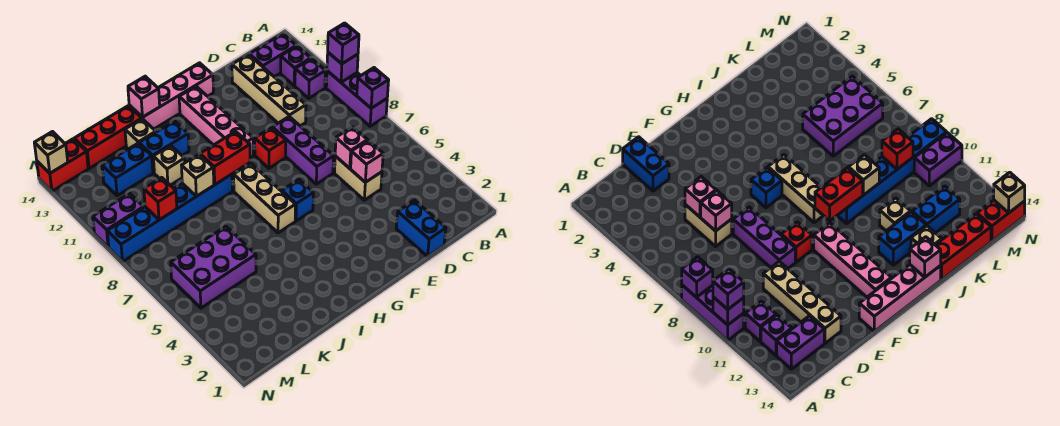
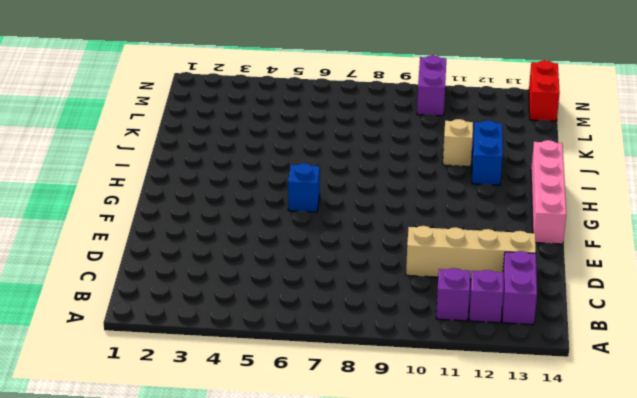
none -> purple 1x3 brick [326,71,387,126]
none -> blue 1x2 brick [396,200,446,256]
none -> tan 1x2 brick [335,156,382,200]
none -> purple 1x3 brick [272,117,334,184]

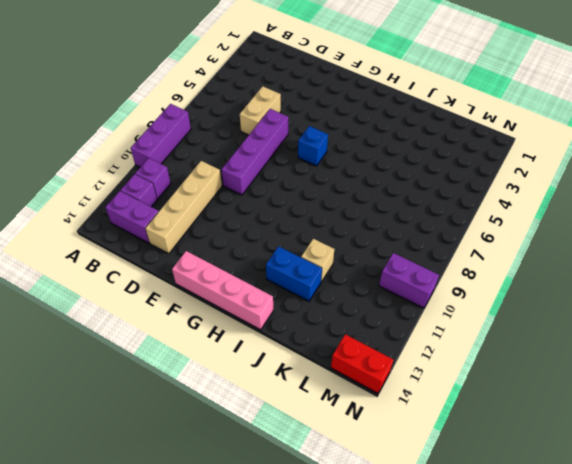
purple 1x4 brick [222,109,288,195] -> purple 1x3 brick [272,117,334,184]
none -> blue 1x2 brick [396,200,446,256]
none -> red 1x1 brick [255,128,286,168]
none -> pink 1x4 brick [179,86,253,158]
none -> tan 1x3 brick [234,164,295,233]

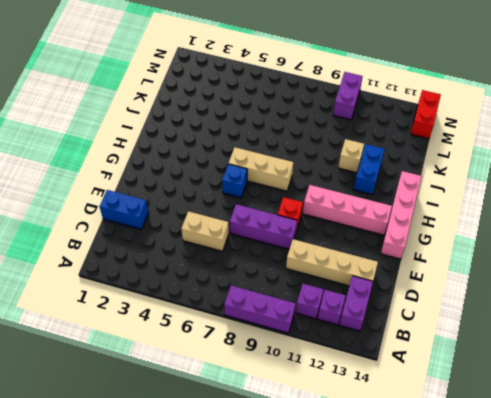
none -> blue 1x6 brick [107,174,232,261]
none -> tan 1x1 brick [125,119,156,149]
none -> red 1x3 brick [74,106,142,169]
none -> purple 2x3 brick [171,227,256,308]

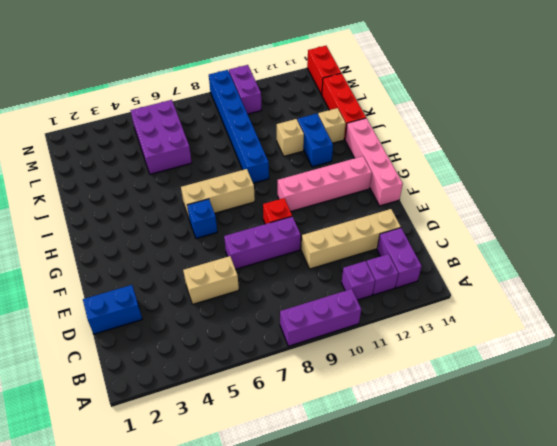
none -> blue 1x2 brick [102,143,153,196]
none -> purple 1x1 brick [357,68,389,108]
none -> purple 1x1 brick [327,53,358,82]
none -> pink 1x1 brick [351,140,383,182]

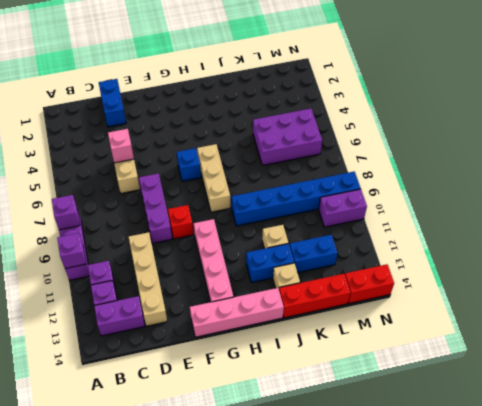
none -> pink 1x1 brick [335,127,368,168]
none -> red 1x2 brick [200,131,250,184]
none -> pink 1x1 brick [128,76,160,117]
none -> tan 1x1 brick [181,154,214,196]

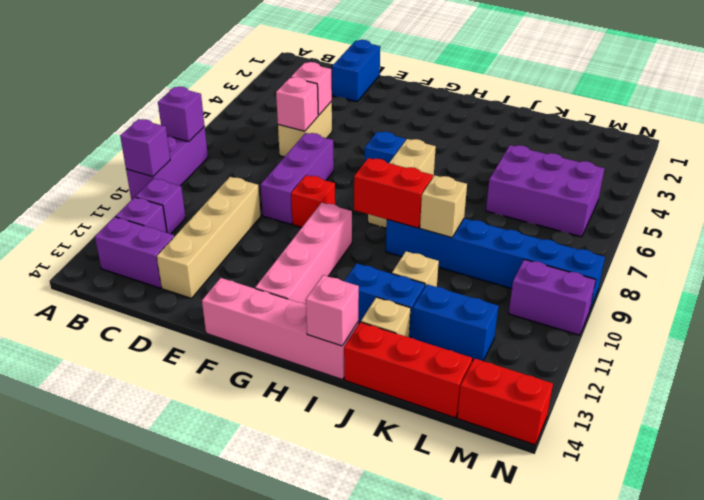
none -> red 1x1 brick [144,178,177,220]
none -> tan 1x1 brick [34,132,68,173]
none -> purple 1x1 brick [328,23,359,64]

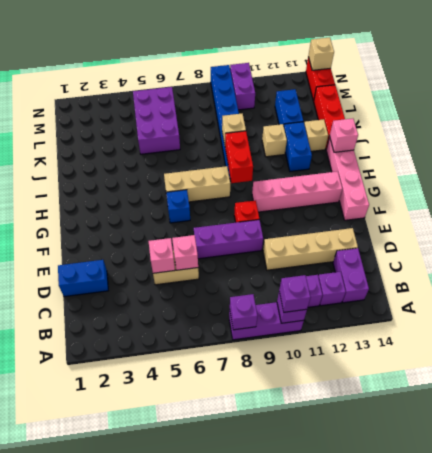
none -> red 1x1 brick [144,178,177,220]

